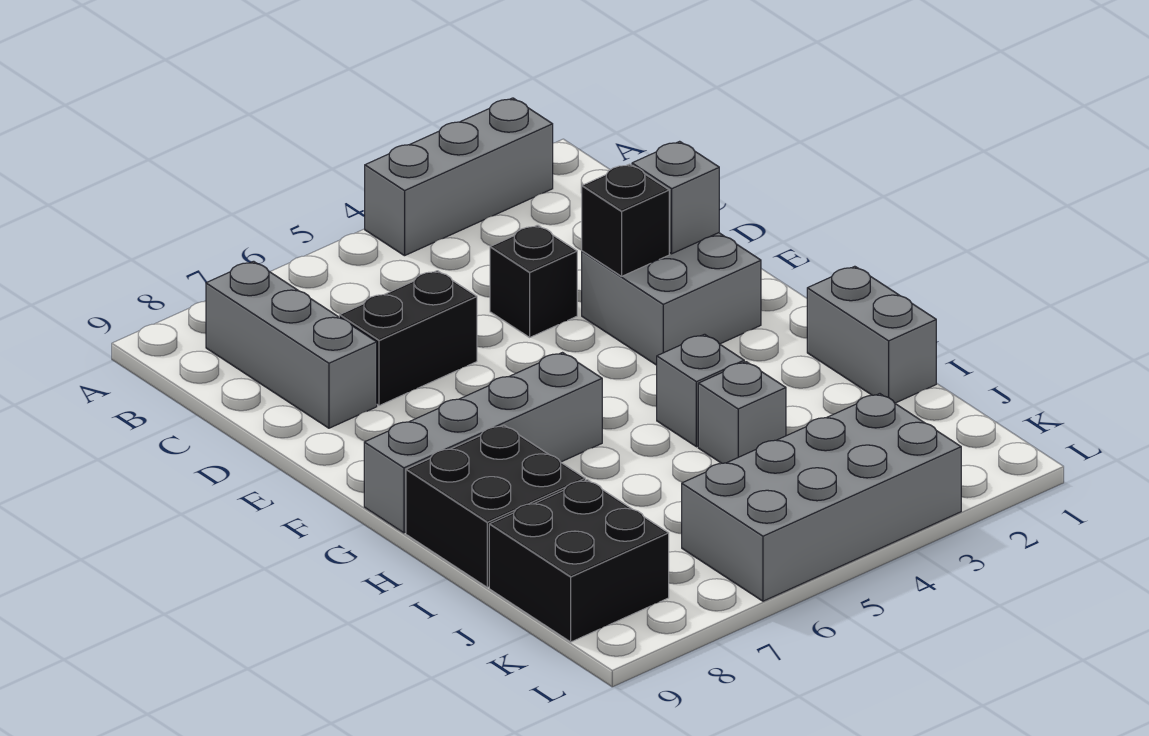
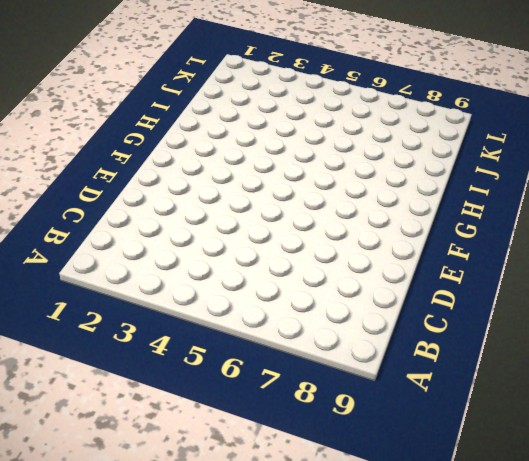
none -> grey 1x3 brick [365,98,553,256]
none -> grey 1x3 brick [206,261,377,428]
none -> black 1x1 brick [490,225,577,337]

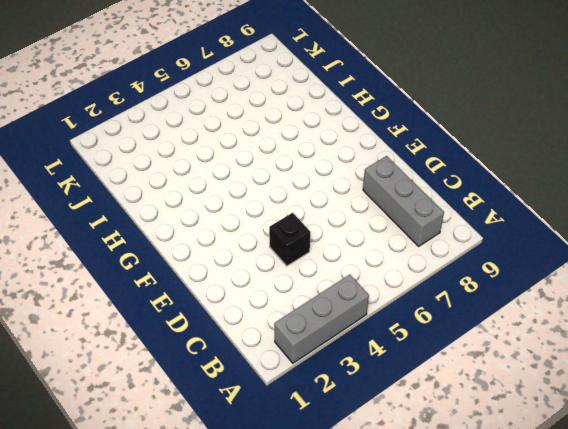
none -> black 1x2 brick [339,271,477,406]
none -> grey 2x2 brick [582,233,761,365]
none -> grey 1x4 brick [364,353,602,533]

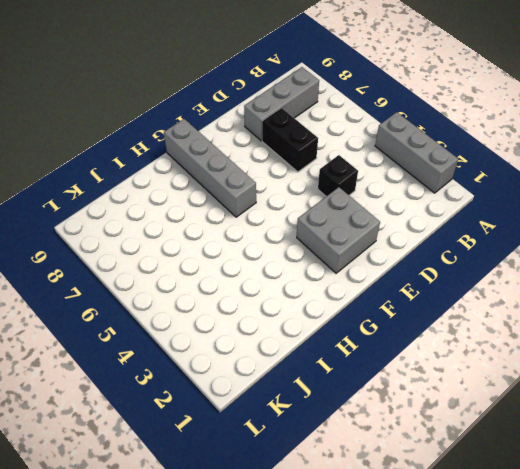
none -> grey 1x2 brick [807,266,936,403]
none -> grey 1x1 brick [657,334,744,447]
none -> black 2x2 brick [406,425,585,587]

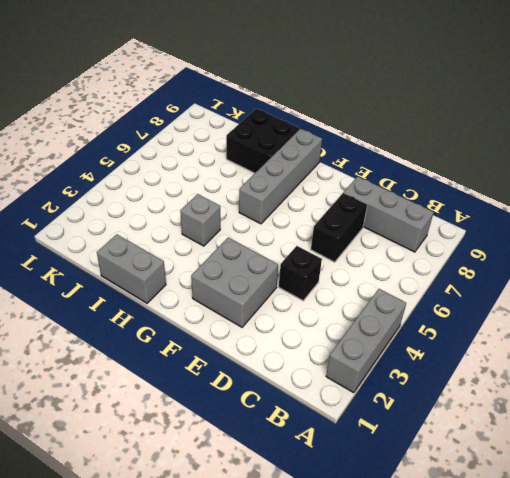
none -> grey 1x1 brick [698,362,786,463]
none -> black 2x2 brick [489,480,669,642]
none -> grey 2x4 brick [682,394,961,601]

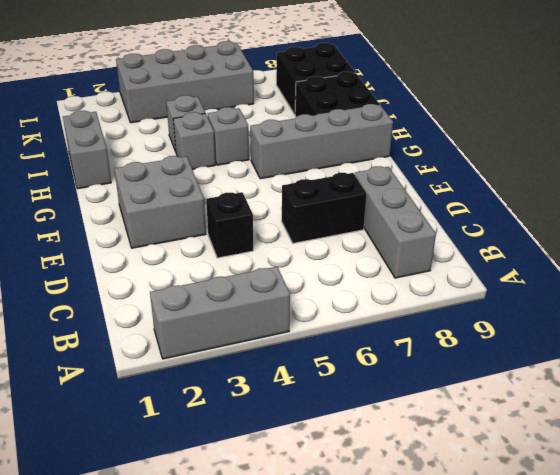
grey 1x1 brick [207,107,249,165] -> grey 1x1 brick moved to [632,141,719,254]
none -> black 1x1 brick [582,164,669,276]

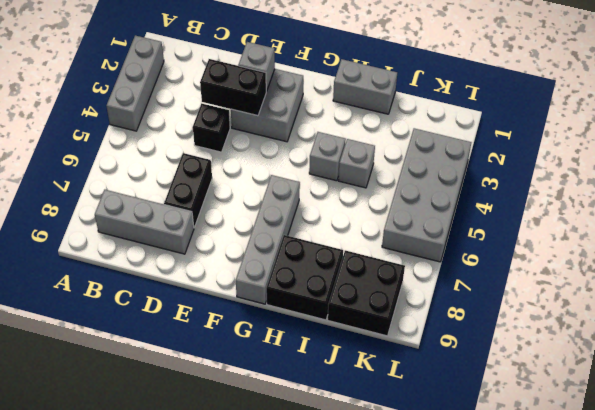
black 1x2 brick [200,59,266,116] -> black 1x1 brick [582,164,669,276]

